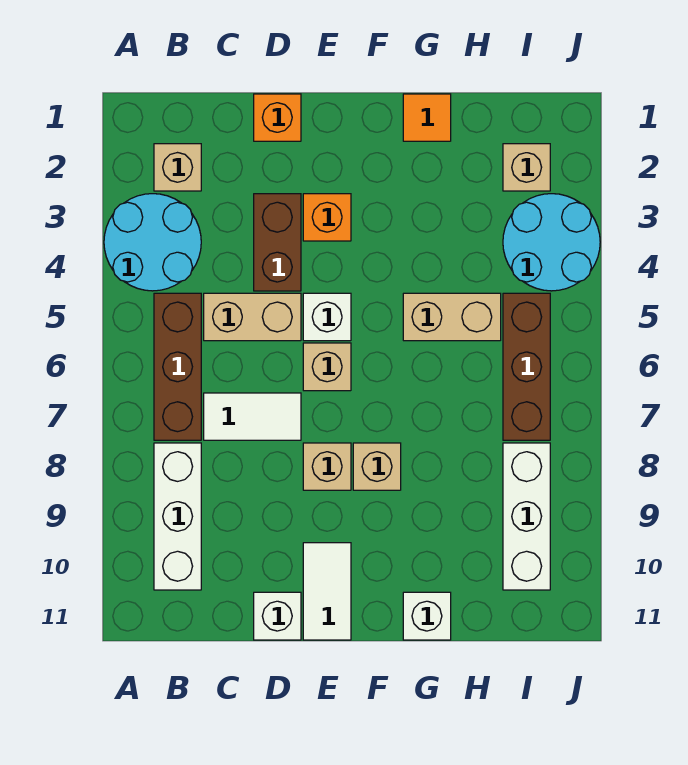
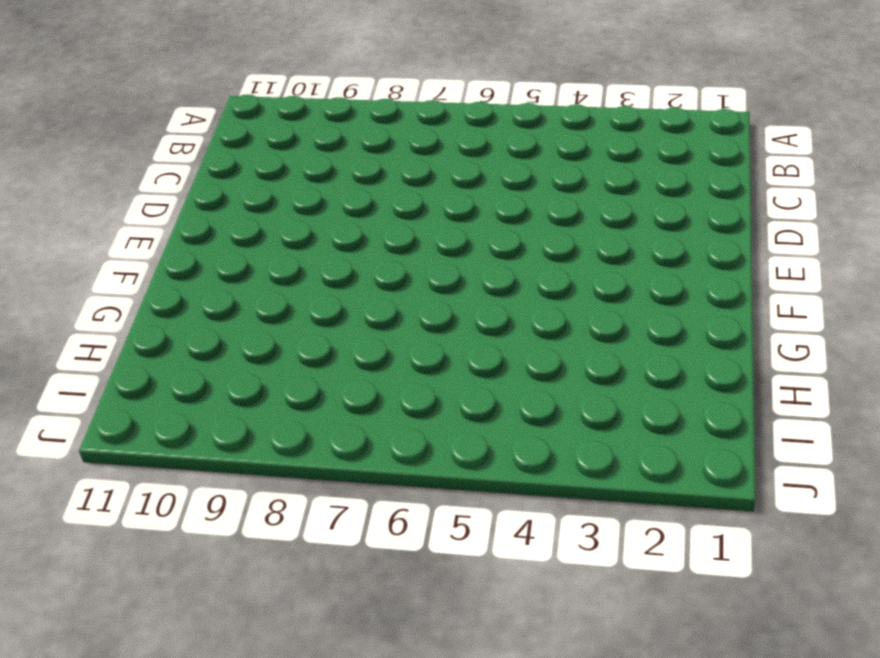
none -> cyan 2x2 round brick [104,194,201,291]
none -> tan 1x1 brick [154,144,201,191]
none -> brown 1x3 brick [154,293,201,440]

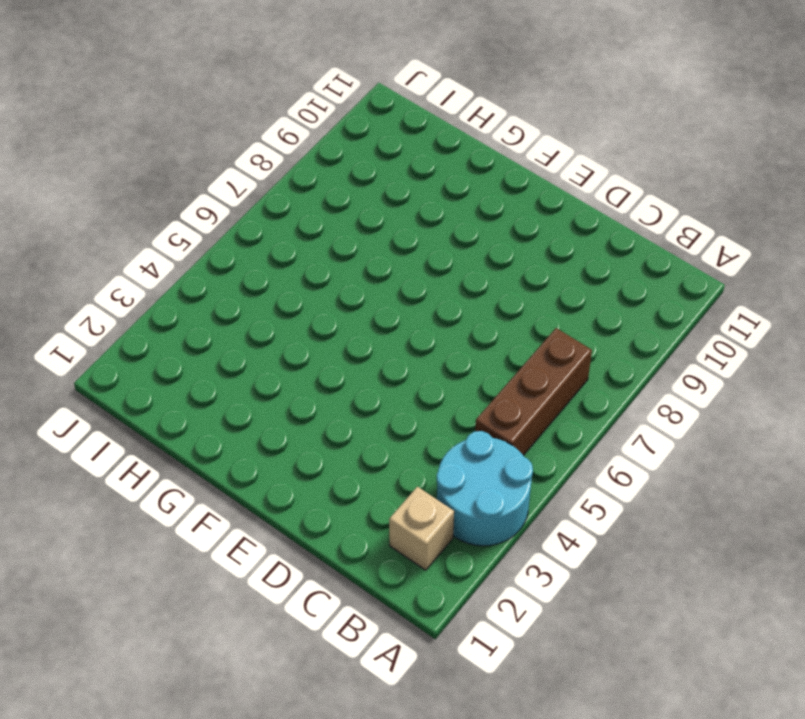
none -> white 1x3 brick [154,443,201,590]
none -> tan 1x2 brick [204,293,301,341]
none -> white 1x2 tile [204,393,301,440]

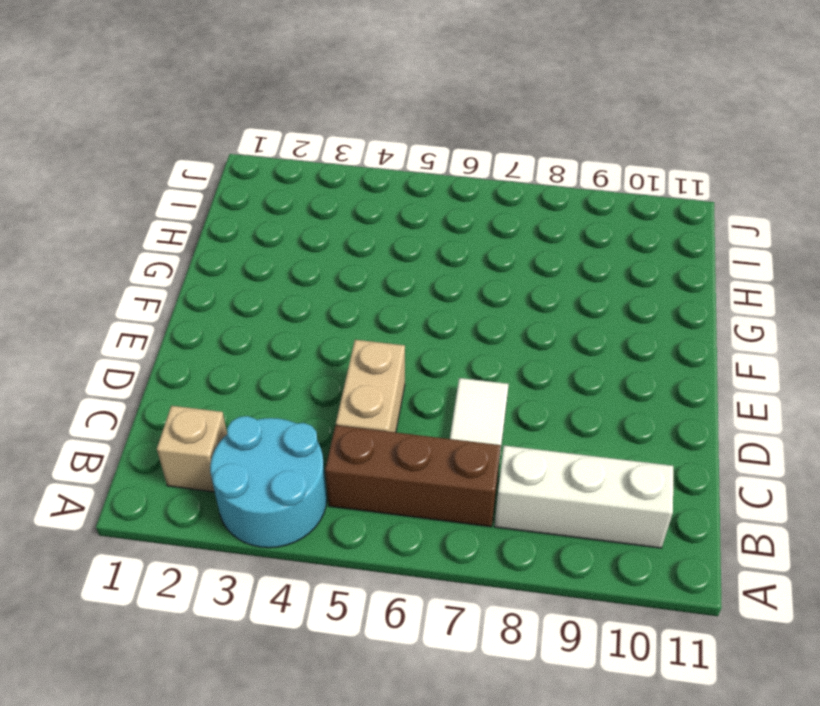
none -> orange 1x1 brick [254,94,301,141]
none -> brown 1x2 brick [254,194,301,291]
none -> white 1x1 brick [254,592,301,640]

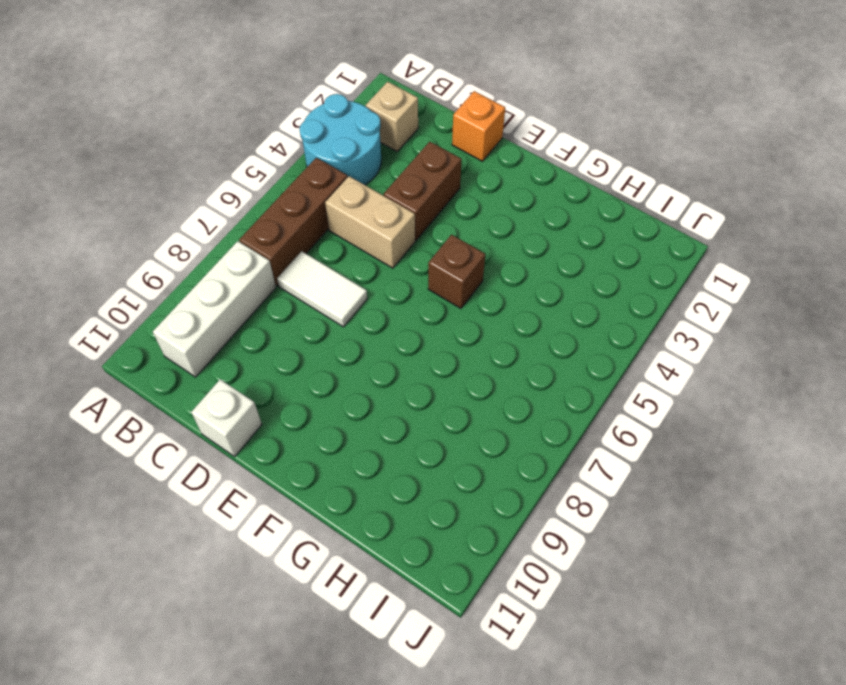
brown 1x1 brick [428,235,485,308] -> none
none -> orange 1x1 brick [303,194,351,241]
none -> white 1x1 brick [303,293,351,341]
none -> tan 1x1 brick [303,343,351,391]

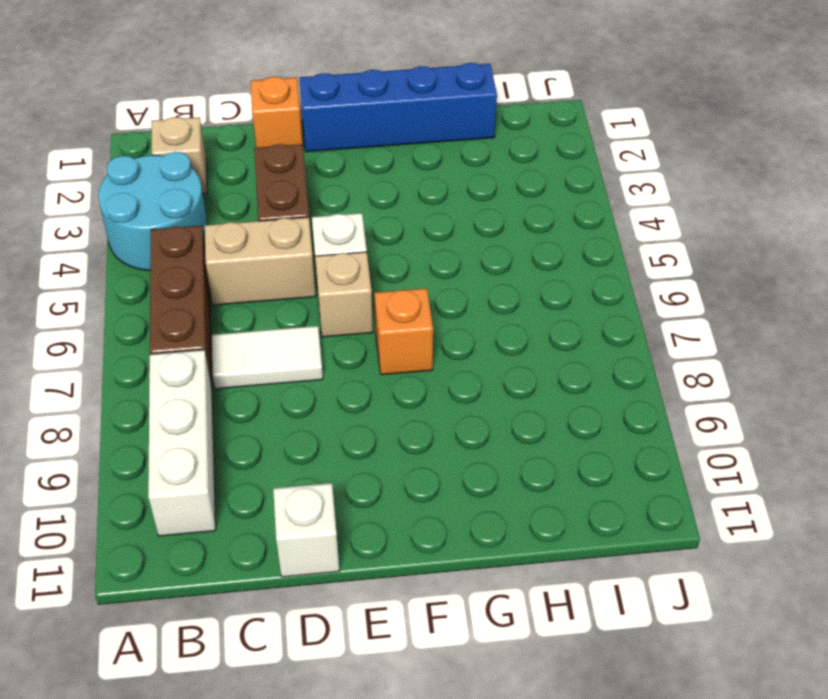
blue 1x4 brick [300,63,497,152] -> orange 1x1 tile [403,94,451,141]
orange 1x1 brick [374,288,433,375] -> orange 1x1 brick moved to [303,194,351,241]
none -> tan 1x1 brick [303,443,351,490]
none -> white 1x2 tile [303,543,351,640]
none -> tan 1x1 brick [353,443,401,490]

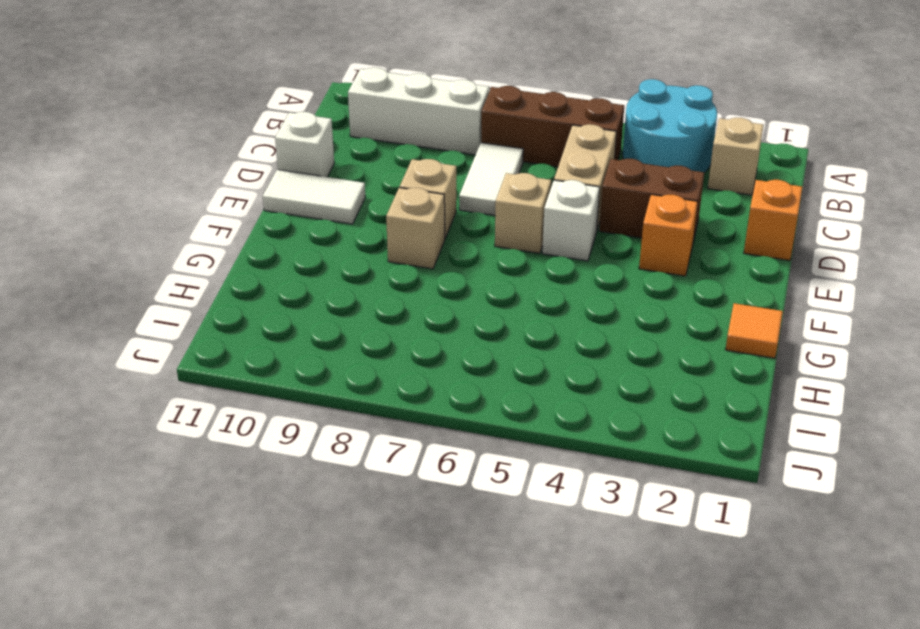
none -> tan 1x2 brick [403,293,501,341]
none -> white 1x1 brick [403,592,451,640]
none -> tan 1x1 brick [503,144,550,191]

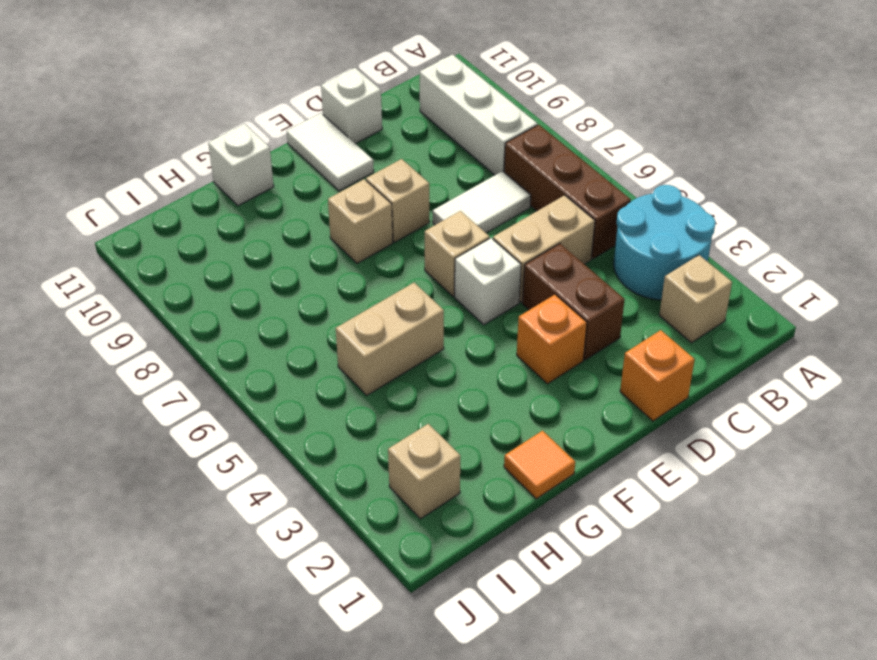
none -> cyan 2x2 round brick [503,194,600,291]
none -> brown 1x3 brick [503,293,550,440]
none -> white 1x3 brick [503,443,550,590]

